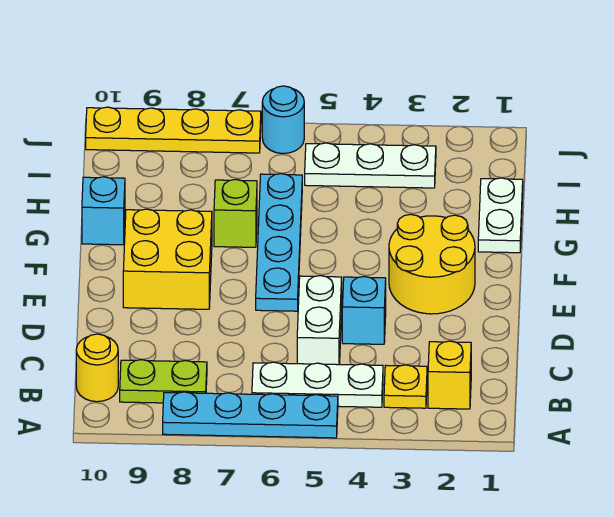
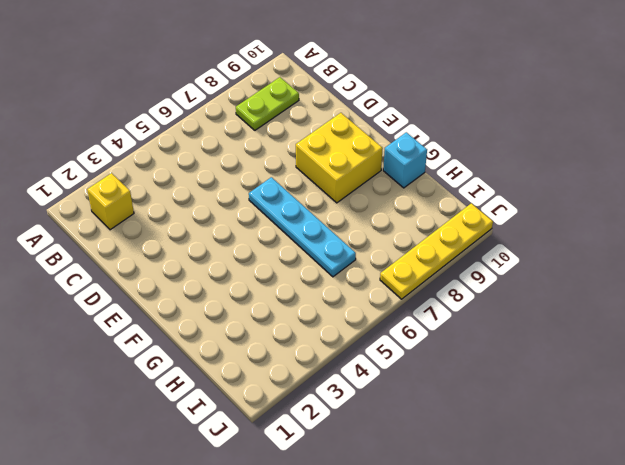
none -> cyan 1x4 plate [163,392,338,438]
none -> yellow 1x1 plate [384,365,427,408]
none -> white 1x3 plate [252,362,383,407]

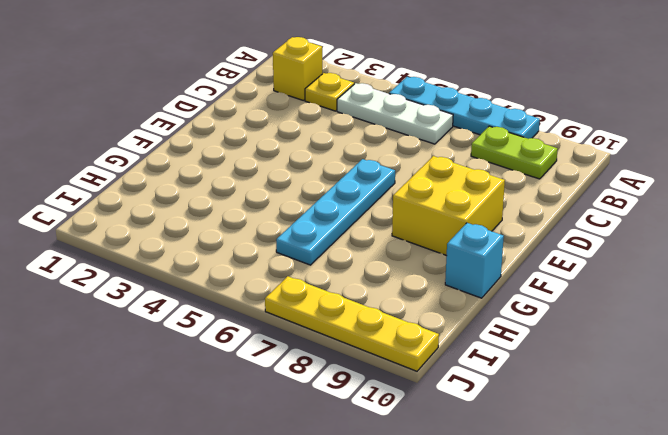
none -> yellow 1x1 round brick [76,334,118,402]
none -> white 1x2 brick [297,276,342,365]
none -> cyan 1x1 brick [342,276,386,344]

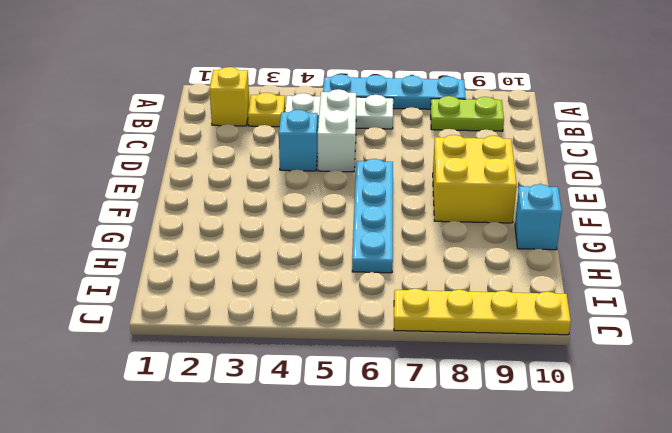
none -> yellow 1x1 round brick [76,334,118,402]
none -> yellow 2x2 round brick [389,214,475,314]
none -> white 1x2 plate [478,178,523,253]

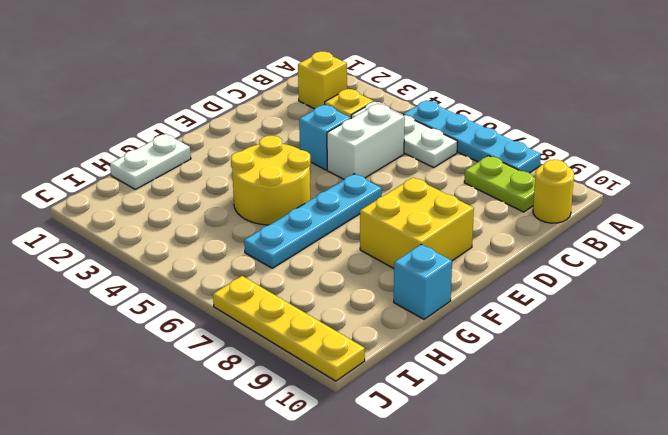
yellow 2x2 round brick [231,136,311,225] -> yellow 2x2 round brick moved to [389,214,475,314]
none -> lime 1x1 brick [214,180,257,247]
none -> white 1x3 plate [305,143,436,188]
none -> cyan 1x1 round brick [262,86,304,154]

